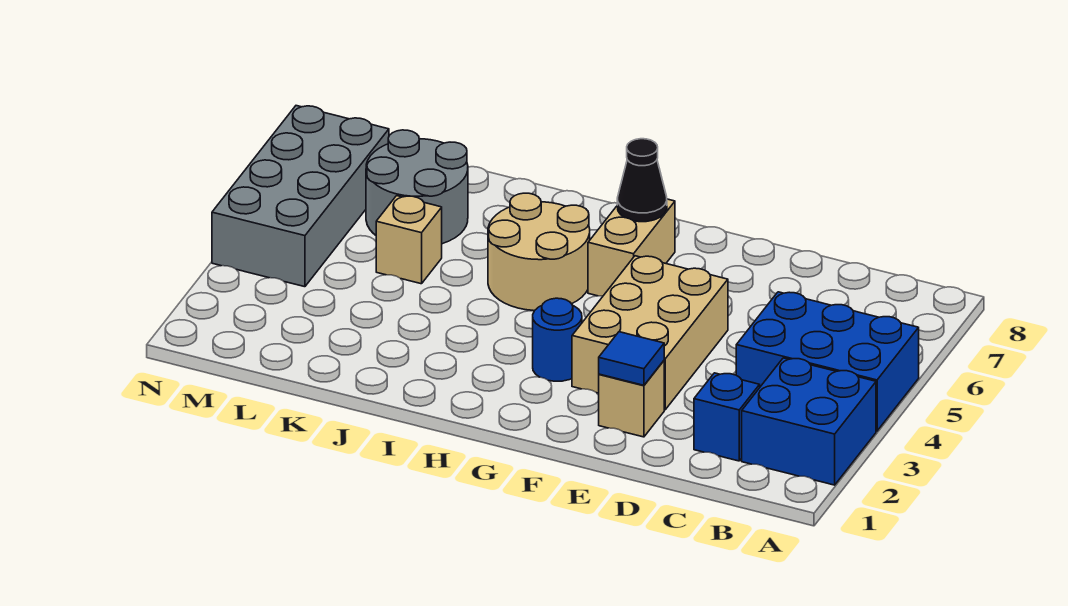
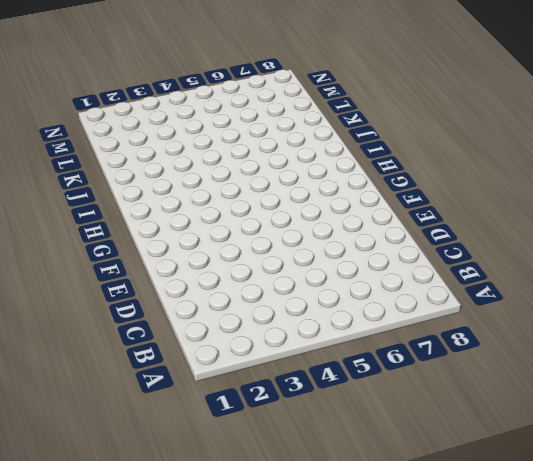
none -> blue 2x2 brick [742,358,876,485]
none -> blue 2x3 brick [736,292,919,431]
none -> blue 1x1 brick [694,373,760,461]

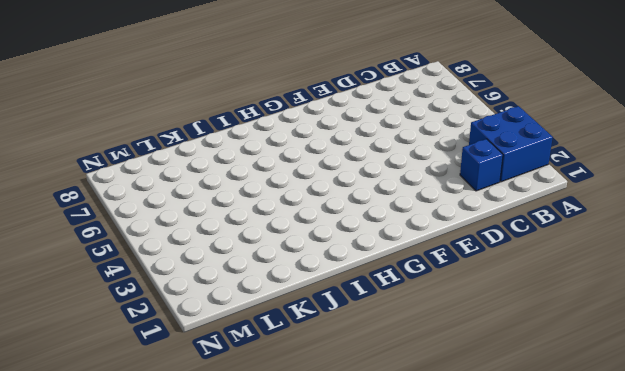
none -> blue 2x3 brick [736,292,919,431]
none -> tan 1x1 brick [599,361,664,437]
none -> tan 2x3 brick [572,256,728,410]

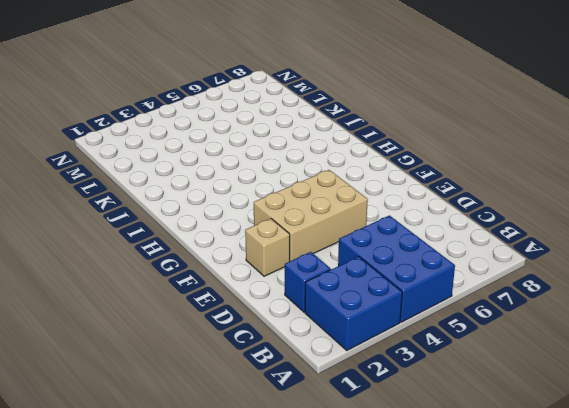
none -> blue 1x1 round brick [533,298,582,381]
none -> tan 1x2 brick [588,199,675,296]
none -> tan 2x2 round brick [488,193,590,311]

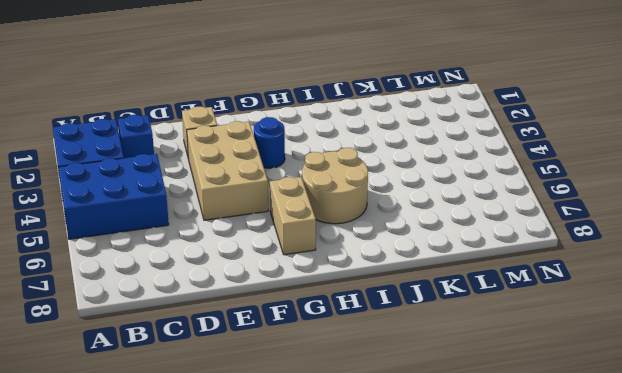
none -> tan 1x1 brick [376,196,442,284]
none -> grey 2x2 round brick [366,130,468,244]
none -> grey 2x4 brick [212,106,389,287]

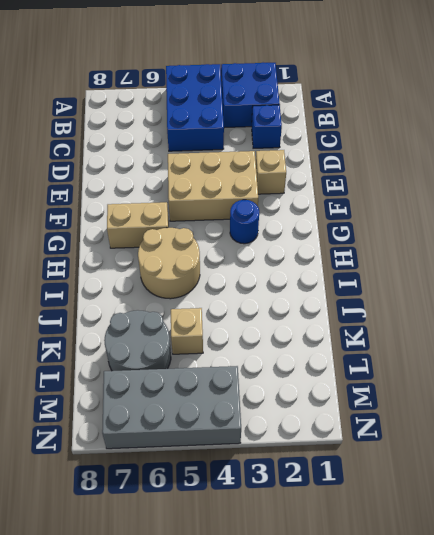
none -> blue 1x1 tile [599,332,664,385]
none -> black 1x1 cone [617,139,667,222]

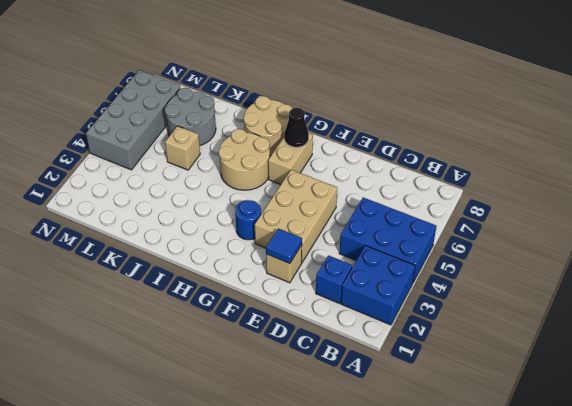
tan 2x2 round brick [243,96,292,156] -> none

